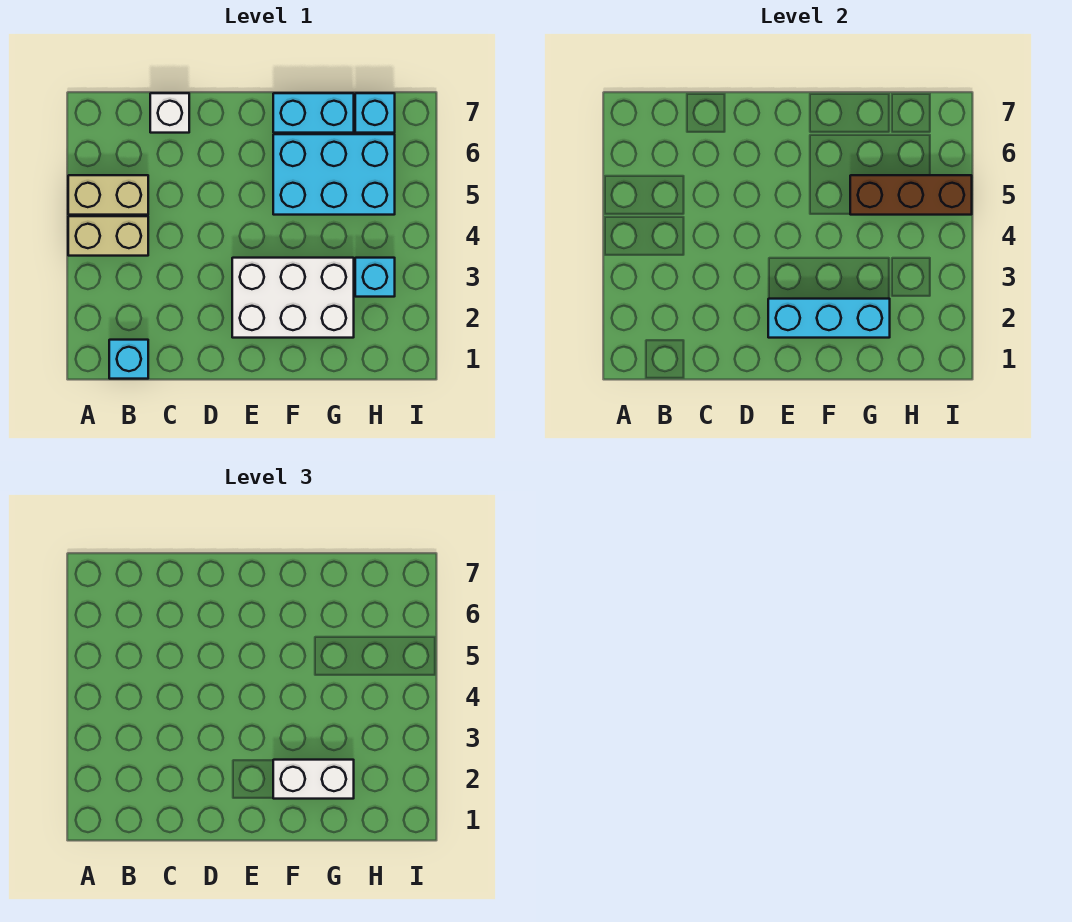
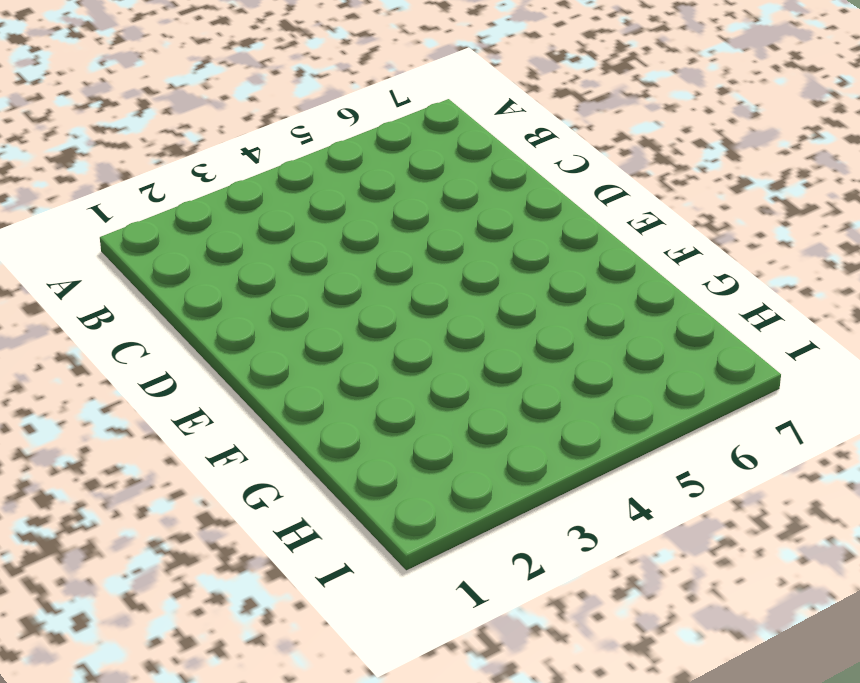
none -> tan 1x2 brick [68,216,148,256]
none -> tan 1x2 brick [68,175,148,215]
none -> cyan 1x1 brick [109,340,148,379]

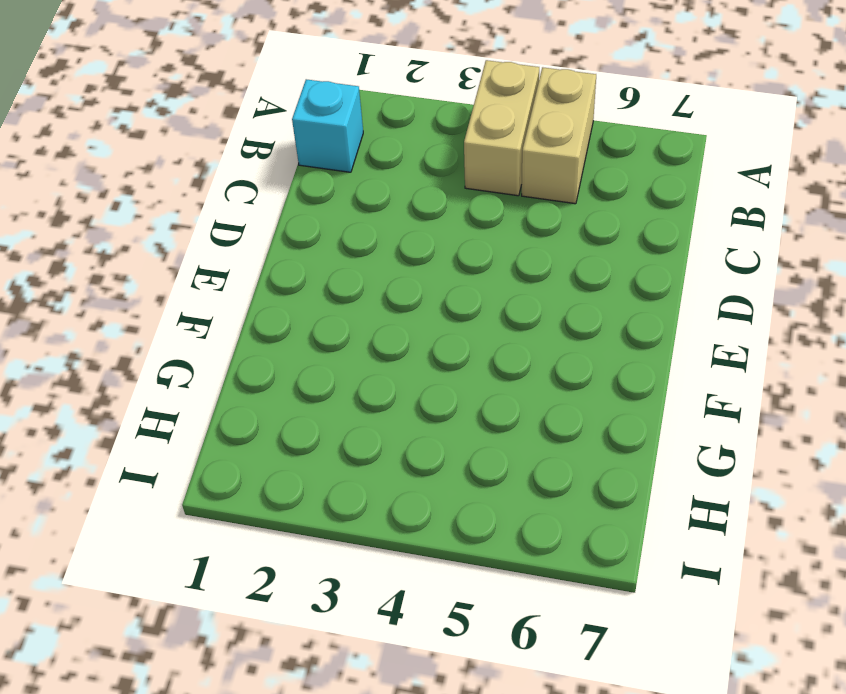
none -> white 1x1 brick [150,93,189,133]
none -> white 2x3 brick [232,258,354,338]
none -> cyan 2x3 brick [273,134,395,215]

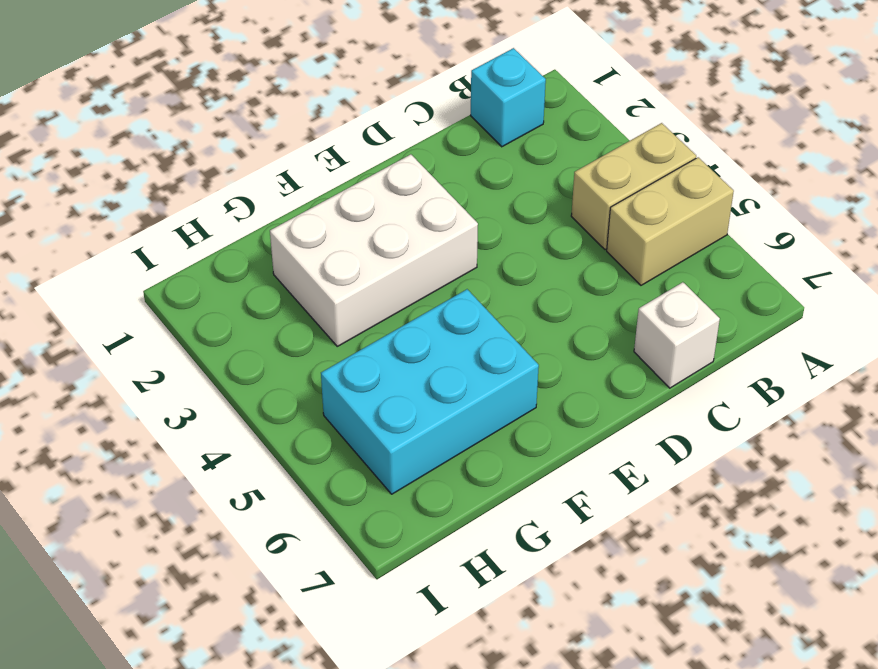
none -> cyan 1x2 brick [273,93,354,133]
none -> cyan 1x1 brick [355,258,395,297]
none -> cyan 1x1 brick [355,93,395,133]

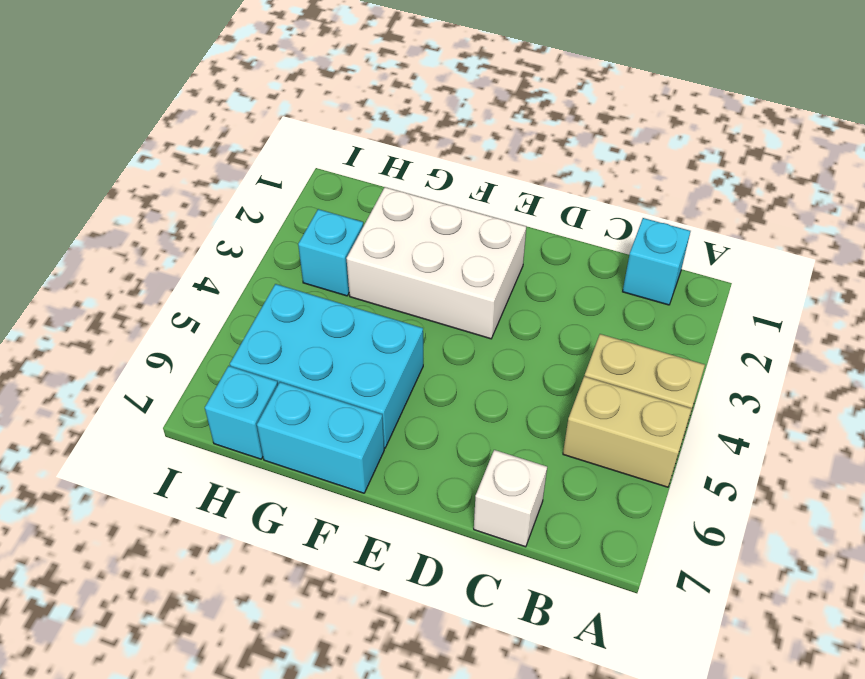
none -> cyan 1x3 brick [768,299,890,338]
none -> brown 1x3 brick [850,175,972,215]
none -> white 1x2 brick [273,760,354,799]

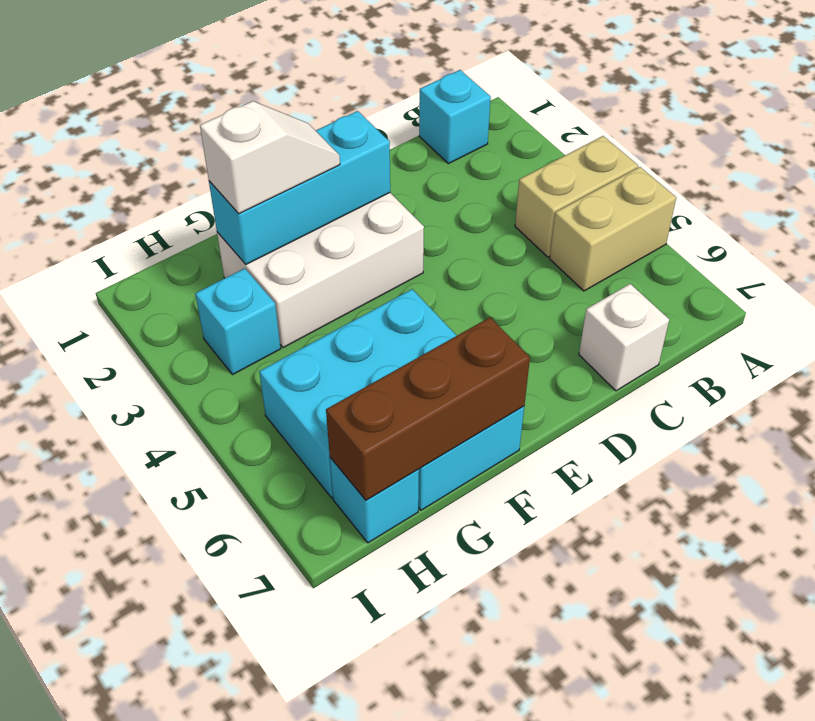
white 1x2 slope [200,101,340,214] -> white 1x2 brick [273,760,354,799]
brown 1x3 brick [326,317,530,500] -> brown 1x3 brick moved to [850,175,972,215]

